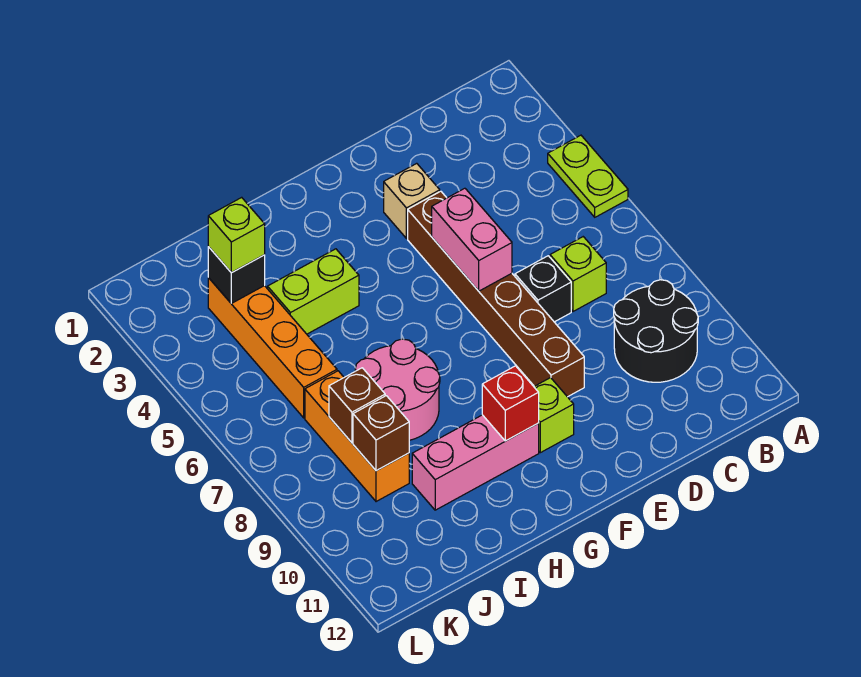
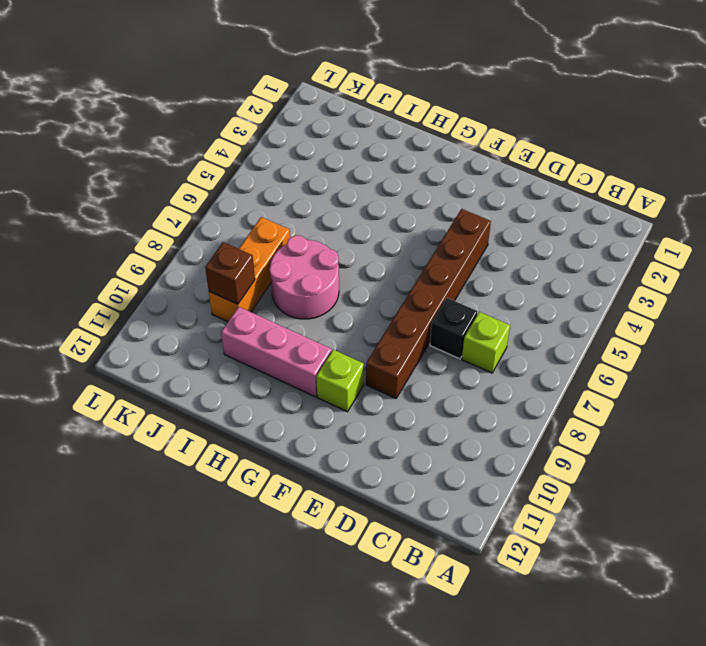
none -> lime 1x2 plate [548,135,628,217]
none -> black 2x2 round brick [614,280,698,382]
none -> tan 1x1 brick [384,163,440,239]

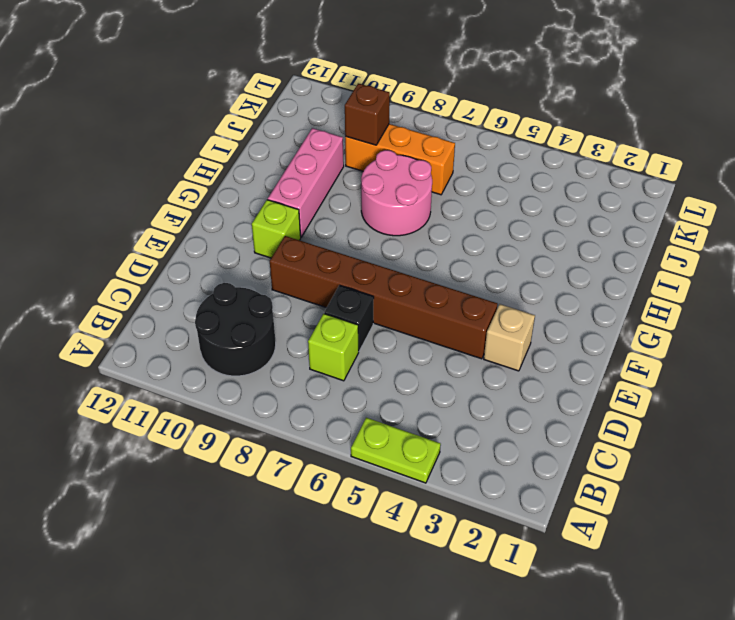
none -> lime 1x2 brick [268,249,359,334]
none -> orange 1x4 brick [208,278,337,418]
none -> pink 1x2 brick [432,188,512,291]

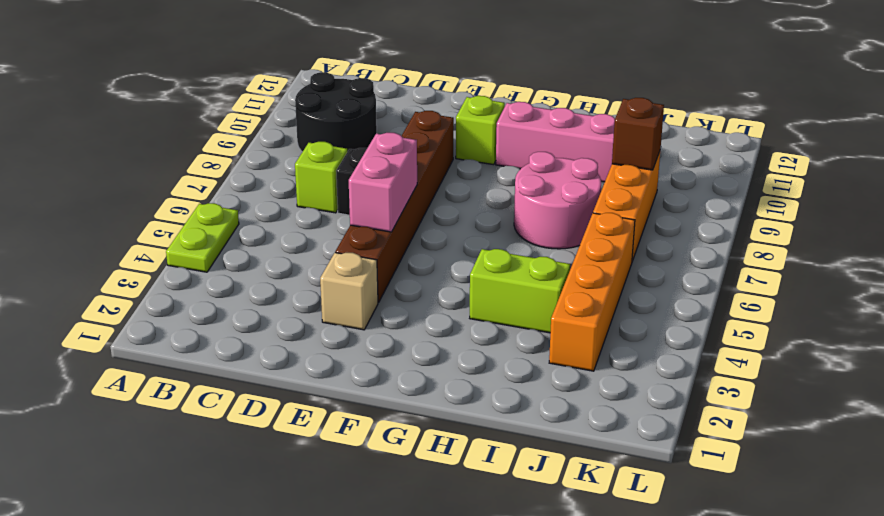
none -> red 1x1 brick [482,366,539,441]
none -> black 1x1 brick [208,247,265,303]
none -> brown 1x1 brick [329,368,385,443]

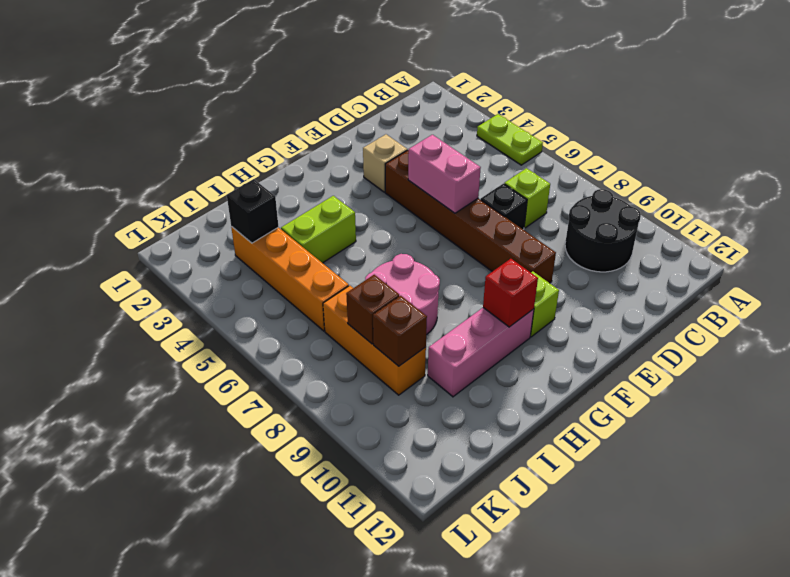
none -> lime 1x1 brick [208,197,265,273]

